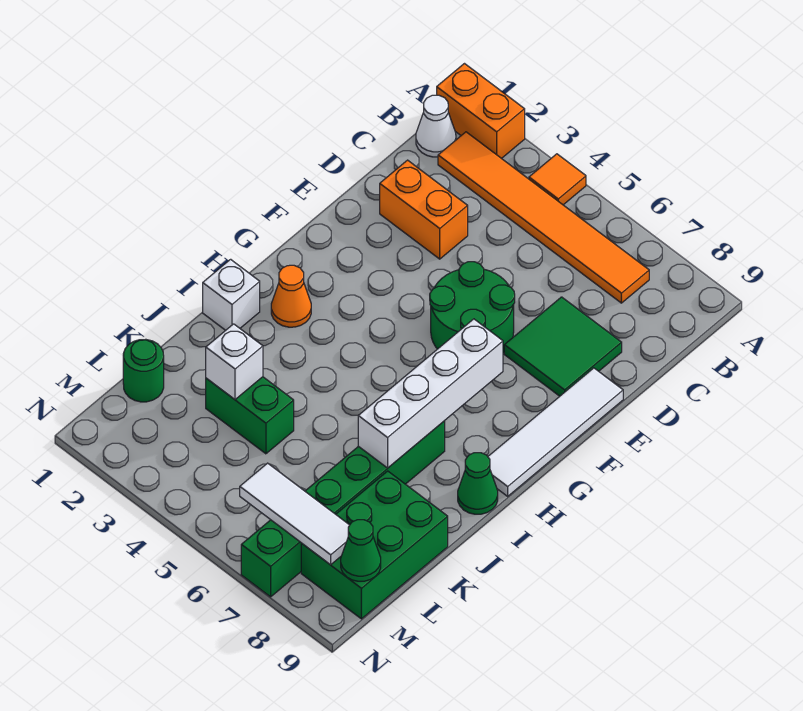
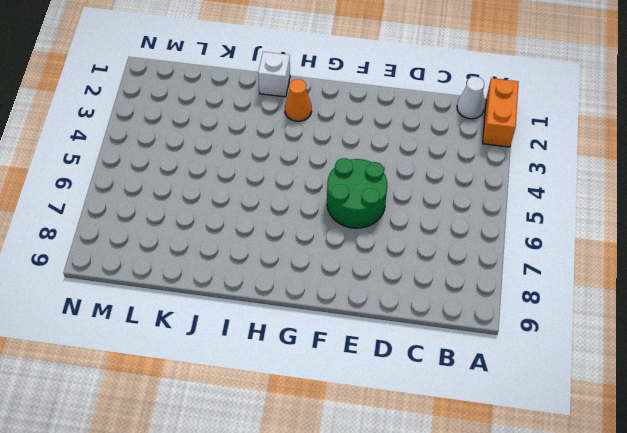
none -> orange 1x1 tile [529,154,586,205]
none -> orange 1x6 tile [438,132,649,303]
none -> orange 1x2 brick [380,160,468,259]

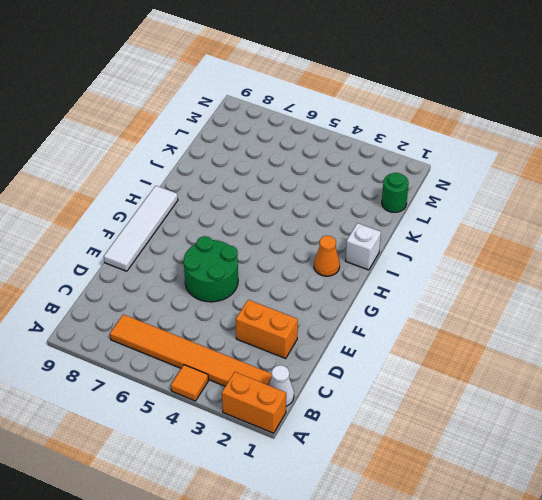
none -> green 2x2 tile [504,297,622,396]
none -> green 1x6 brick [241,421,445,597]
none -> green 1x1 cone [458,453,498,514]

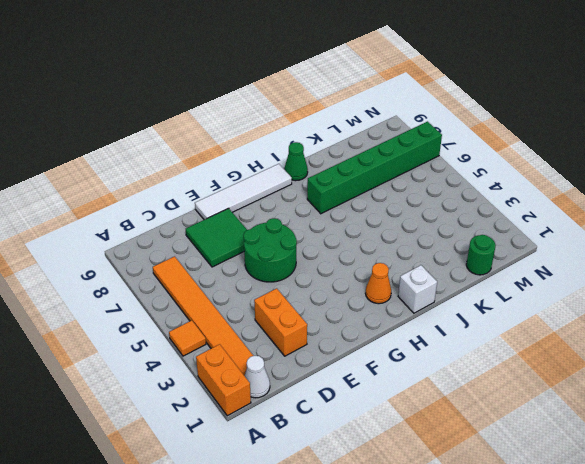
none -> green 1x2 brick [206,377,294,454]
none -> green 2x3 brick [301,471,448,619]
none -> white 1x4 brick [358,319,503,468]

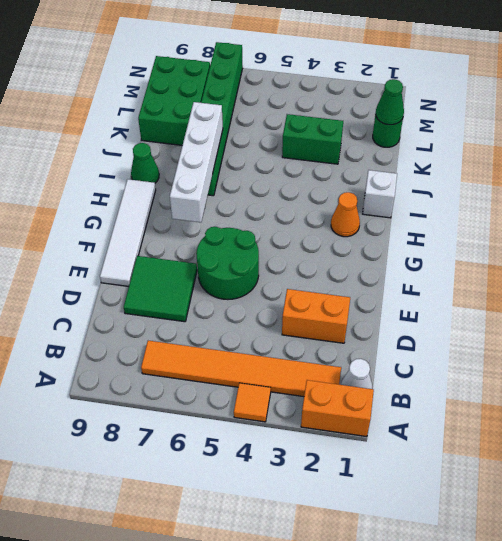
green 1x1 cone [376,79,404,125] -> green 1x1 cone moved to [341,520,381,581]
none -> white 1x1 brick [206,324,263,400]
none -> white 1x3 tile [240,463,349,565]

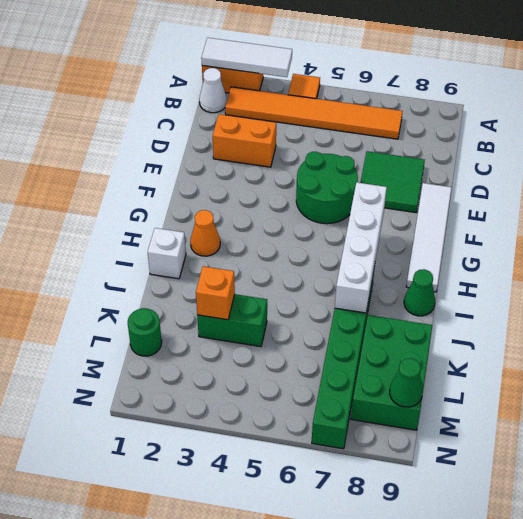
white 1x3 tile [201,38,292,77] -> white 1x3 tile moved to [240,463,349,565]
orange 1x1 brick [196,266,235,320] -> white 1x1 brick [206,324,263,400]

